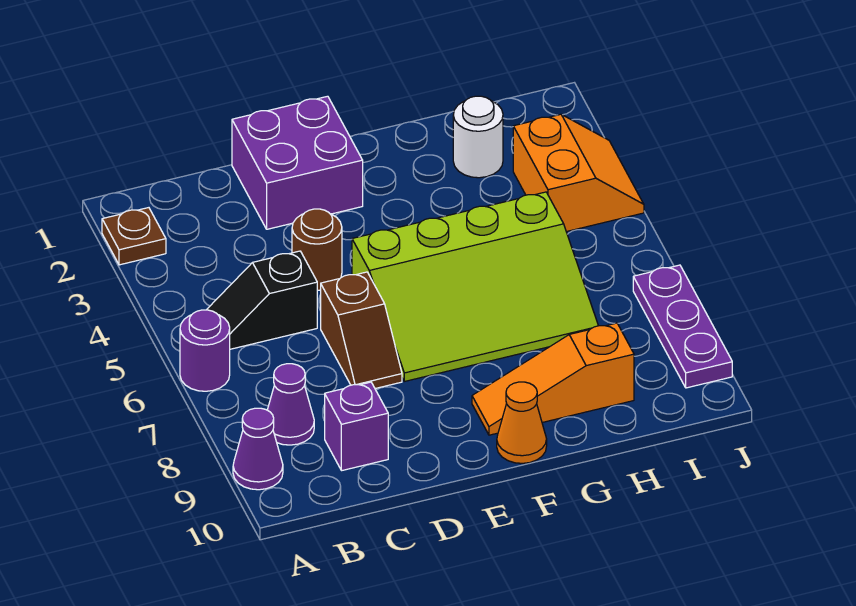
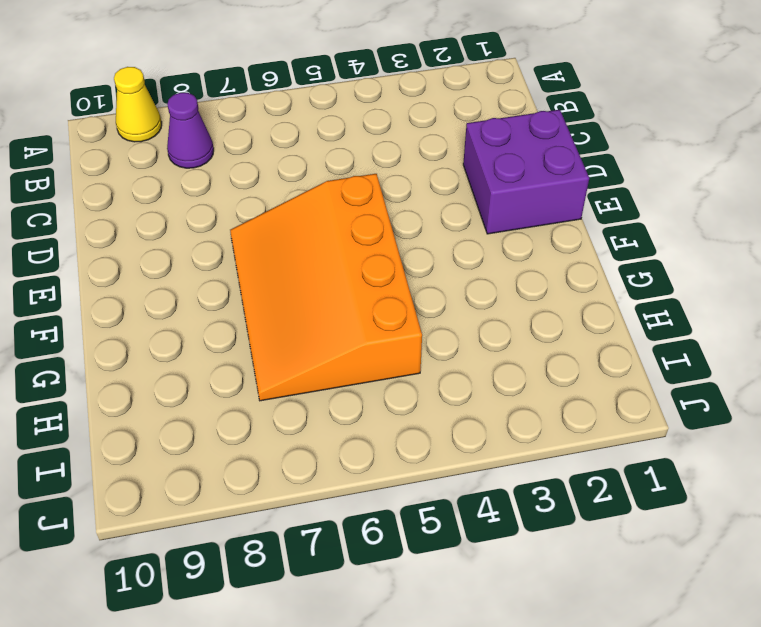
yellow 1x1 cone [114,67,162,142] -> purple 1x1 cone [233,408,283,490]
orange 3x4 slope [230,174,422,401] -> lime 3x4 slope [352,192,598,381]
none -> brown 1x1 plate [102,208,166,265]
none -> purple 1x1 round brick [180,310,230,391]
none -> black 1x2 slope [207,251,317,349]

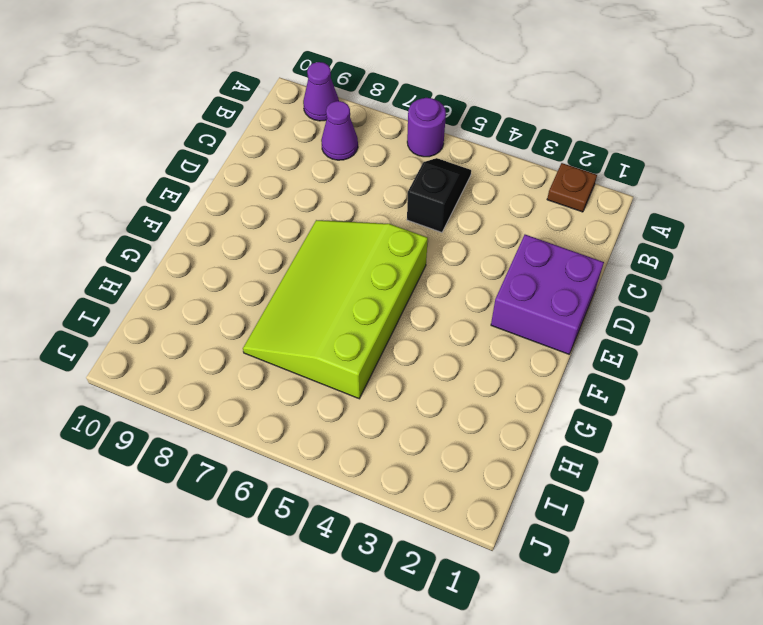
none -> purple 1x1 brick [325,382,388,471]
none -> brown 1x1 round brick [292,209,342,290]
none -> brown 1x2 slope [321,272,402,389]

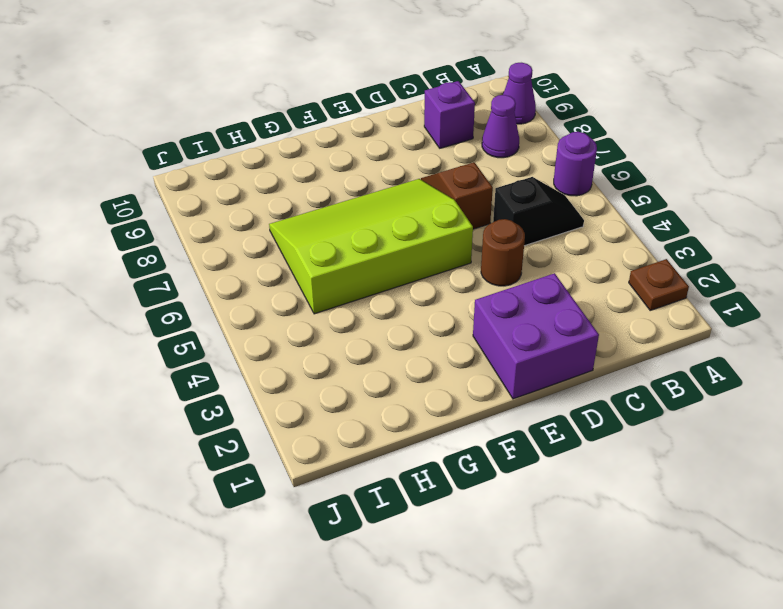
none -> orange 1x3 slope [472,323,634,435]
none -> orange 1x1 cone [497,382,547,463]
none -> white 1x1 round brick [453,96,503,178]

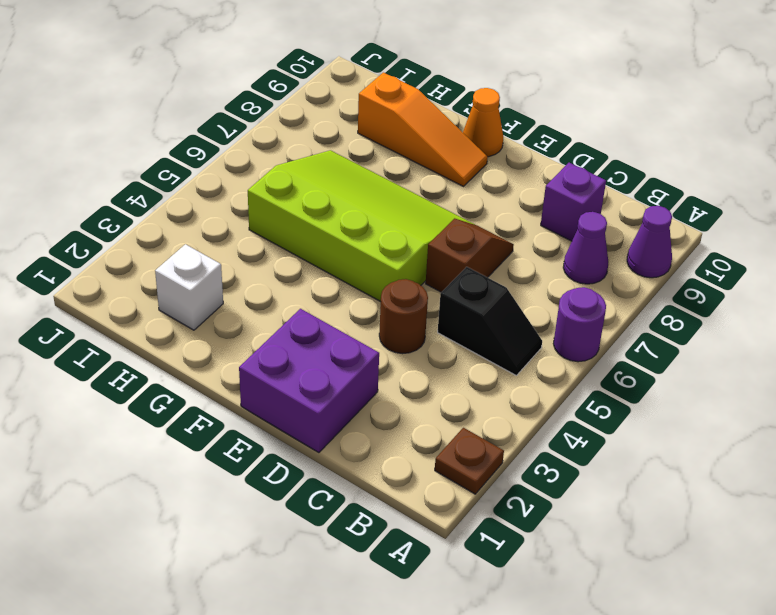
white 1x1 brick [155,244,223,330] -> white 1x1 round brick [453,96,503,178]
none -> orange 2x2 slope [513,114,644,232]
none -> purple 1x3 plate [633,265,732,388]

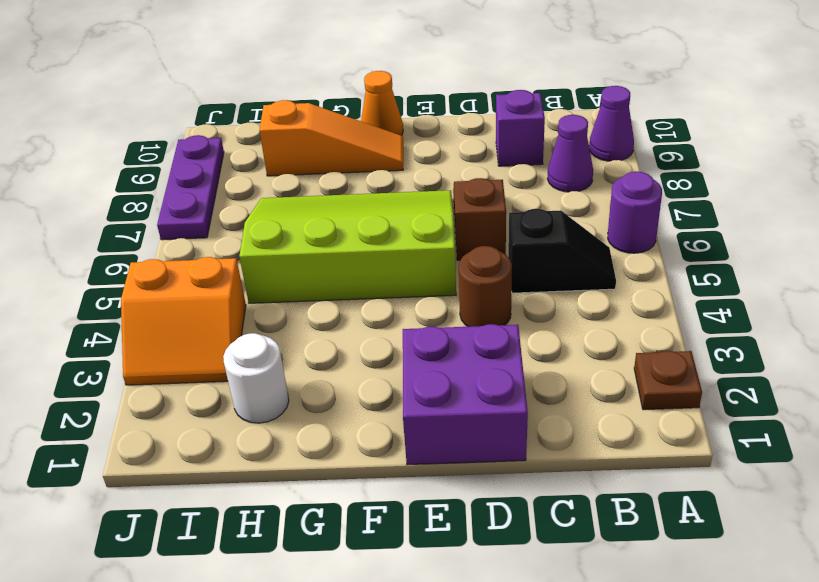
orange 2x2 slope [121,257,246,385] -> orange 2x2 slope turned to [513,114,644,232]

